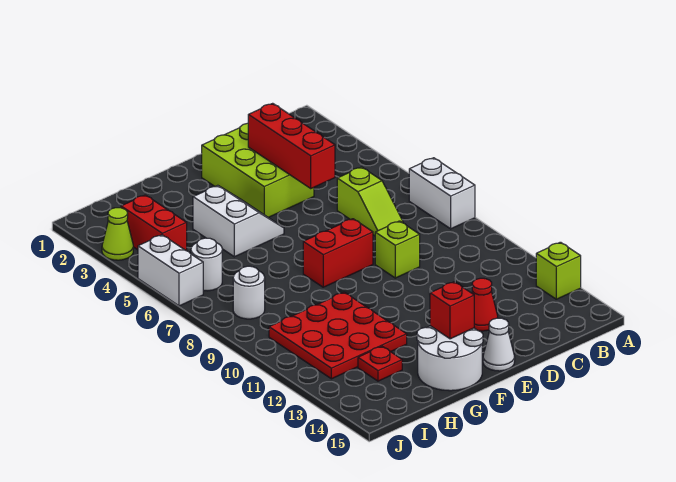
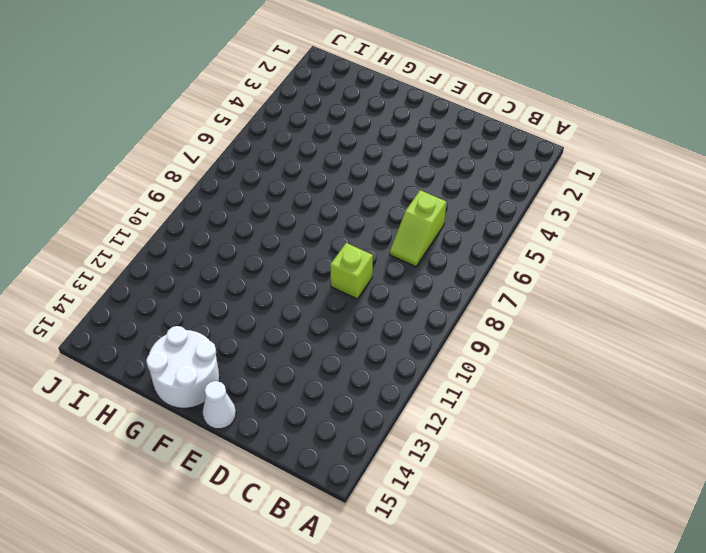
none -> white 1x2 brick [409,158,475,229]
none -> lime 1x1 brick [536,242,581,299]
none -> lime 2x3 brick [202,123,314,217]

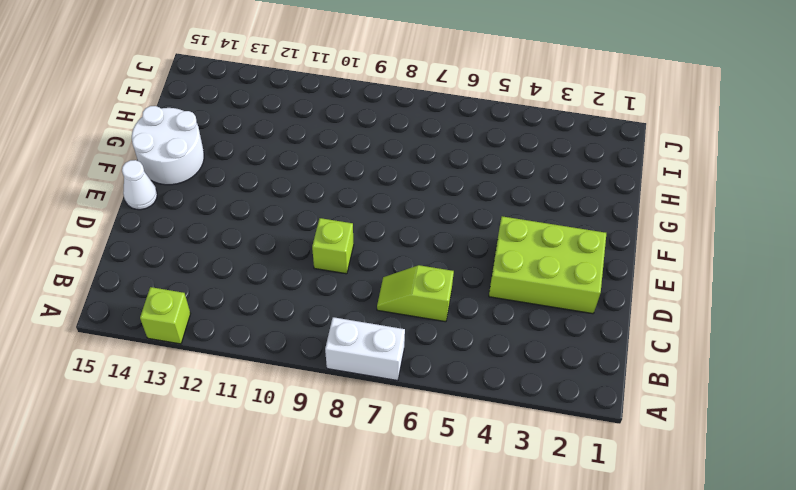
none -> red 1x1 cone [472,278,498,331]
none -> red 1x2 brick [303,219,373,287]
none -> white 2x2 slope [193,185,284,257]

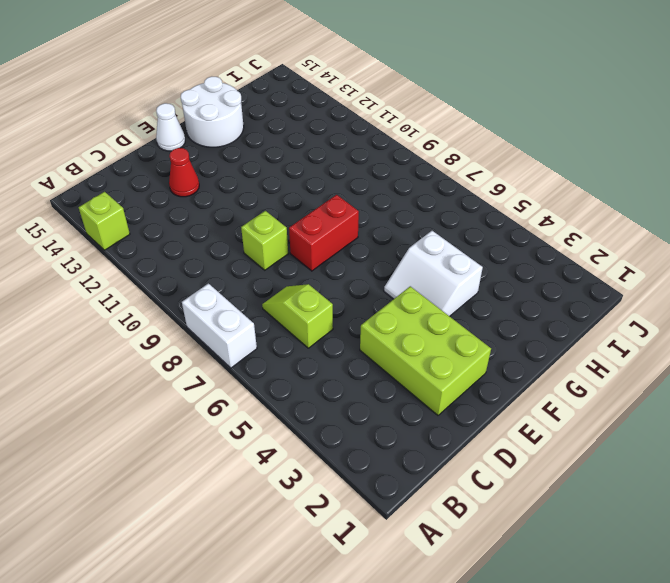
none -> red 3x3 plate [269,292,407,379]
none -> red 1x1 plate [358,346,402,381]
none -> red 1x2 brick [121,195,187,251]

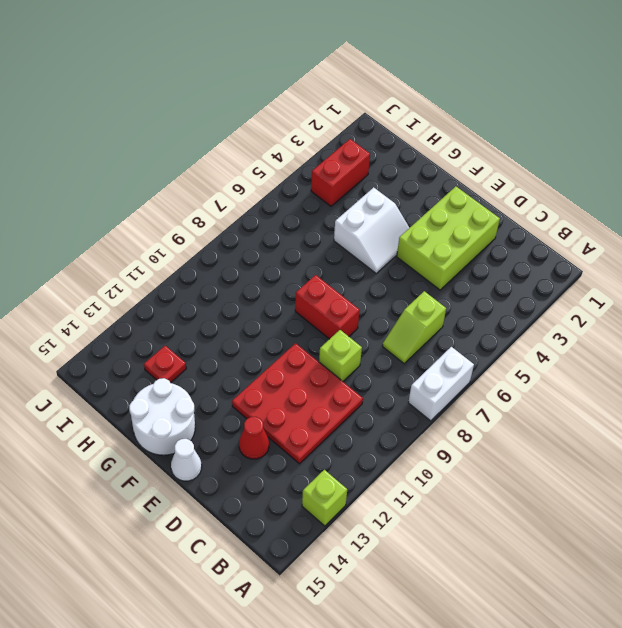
red 3x3 plate [232,343,363,464] -> red 3x3 plate moved to [269,292,407,379]
none -> white 1x1 round brick [191,238,222,291]
none -> white 1x1 round brick [233,266,265,319]
none -> lime 1x1 cone [102,208,133,260]

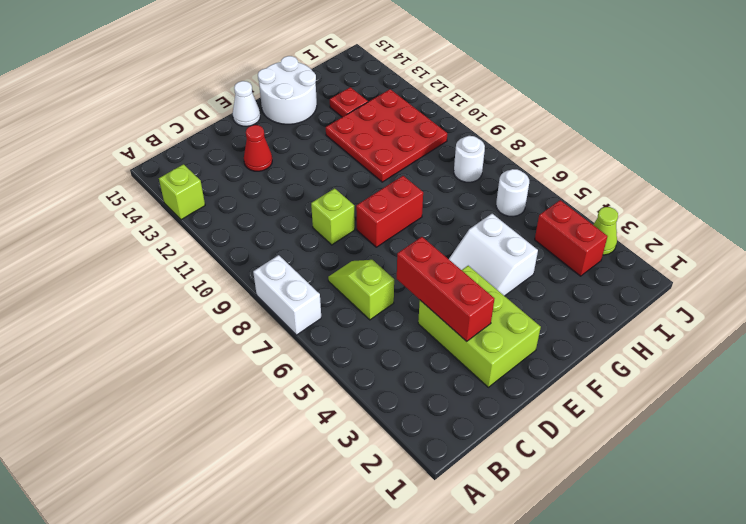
none -> white 1x2 brick [138,235,203,306]
none -> red 1x1 brick [430,282,474,339]

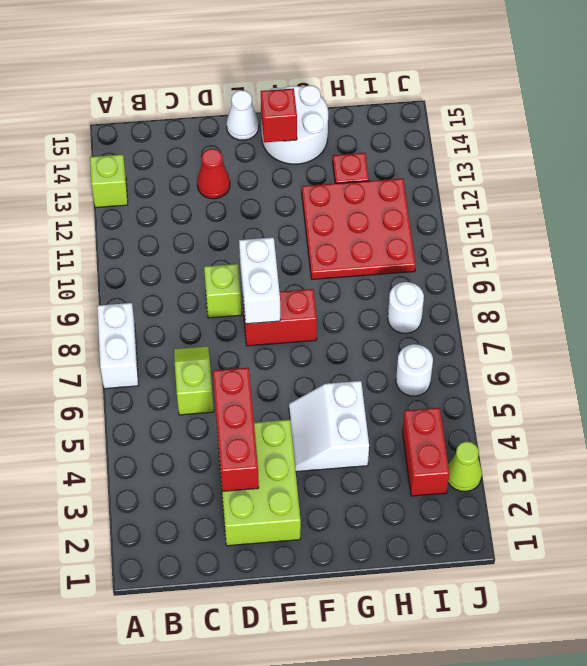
white 1x2 brick [239,238,280,324] -> white 1x2 brick moved to [138,235,203,306]

